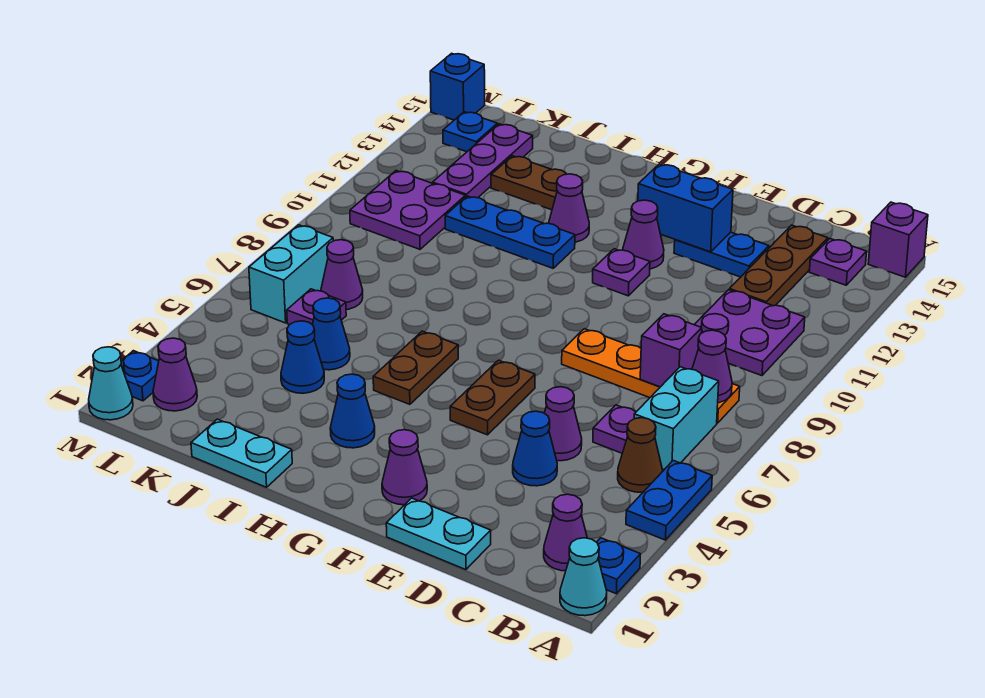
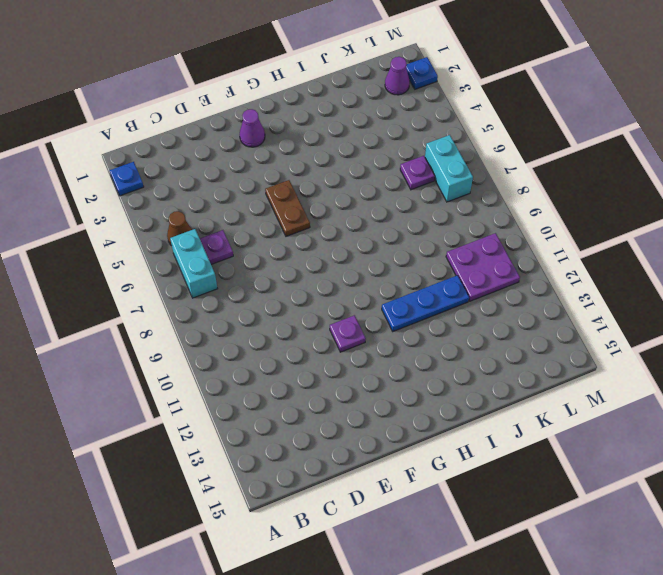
none -> cyan 1x1 cone [560,538,607,616]
none -> blue 1x2 plate [626,461,712,540]
none -> purple 1x1 brick [868,202,928,277]
none -> purple 1x1 cone [544,494,587,571]

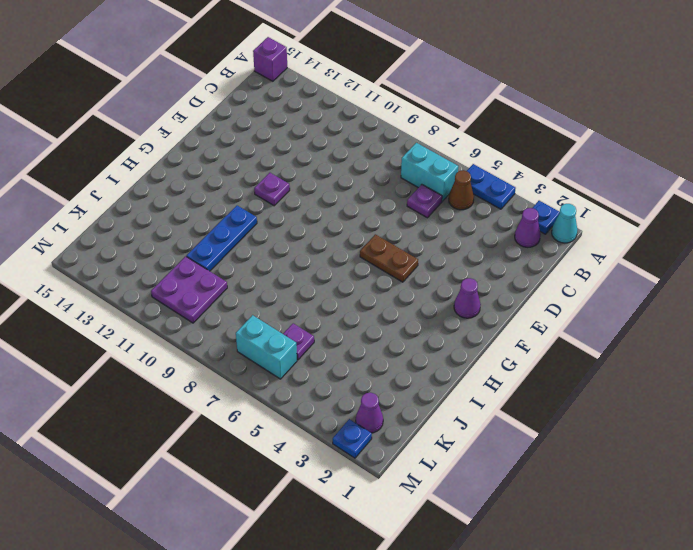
none -> orange 1x4 plate [562,329,740,423]
none -> purple 2x2 plate [694,290,805,376]
none -> purple 1x1 plate [809,239,867,285]
none -> brown 1x3 plate [729,225,828,306]

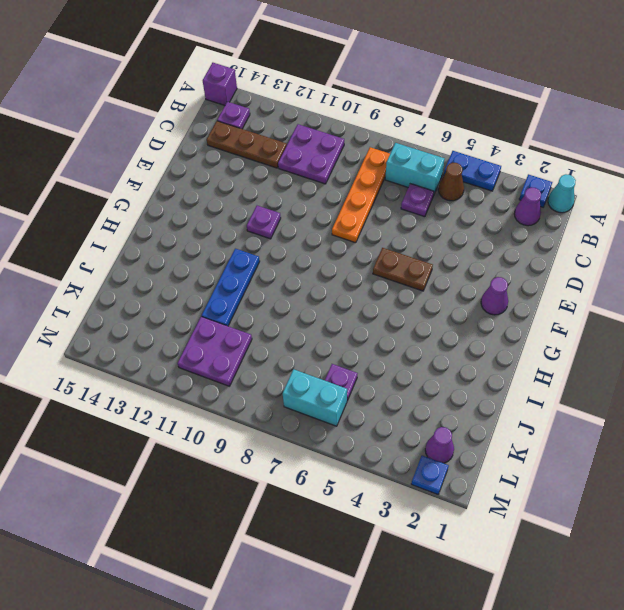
none -> cyan 1x2 plate [386,498,491,570]
none -> blue 1x1 cone [513,411,557,486]
none -> purple 1x1 cone [544,387,582,461]
none -> blue 1x2 plate [674,232,769,277]

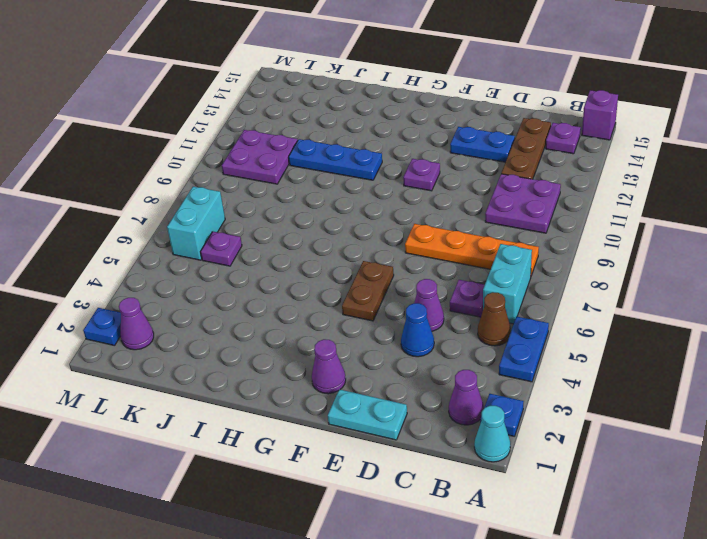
none -> purple 1x1 cone [623,200,664,269]
none -> blue 1x1 cone [330,374,375,448]
none -> brown 1x2 plate [373,331,458,404]
none -> purple 1x1 cone [549,174,589,242]

